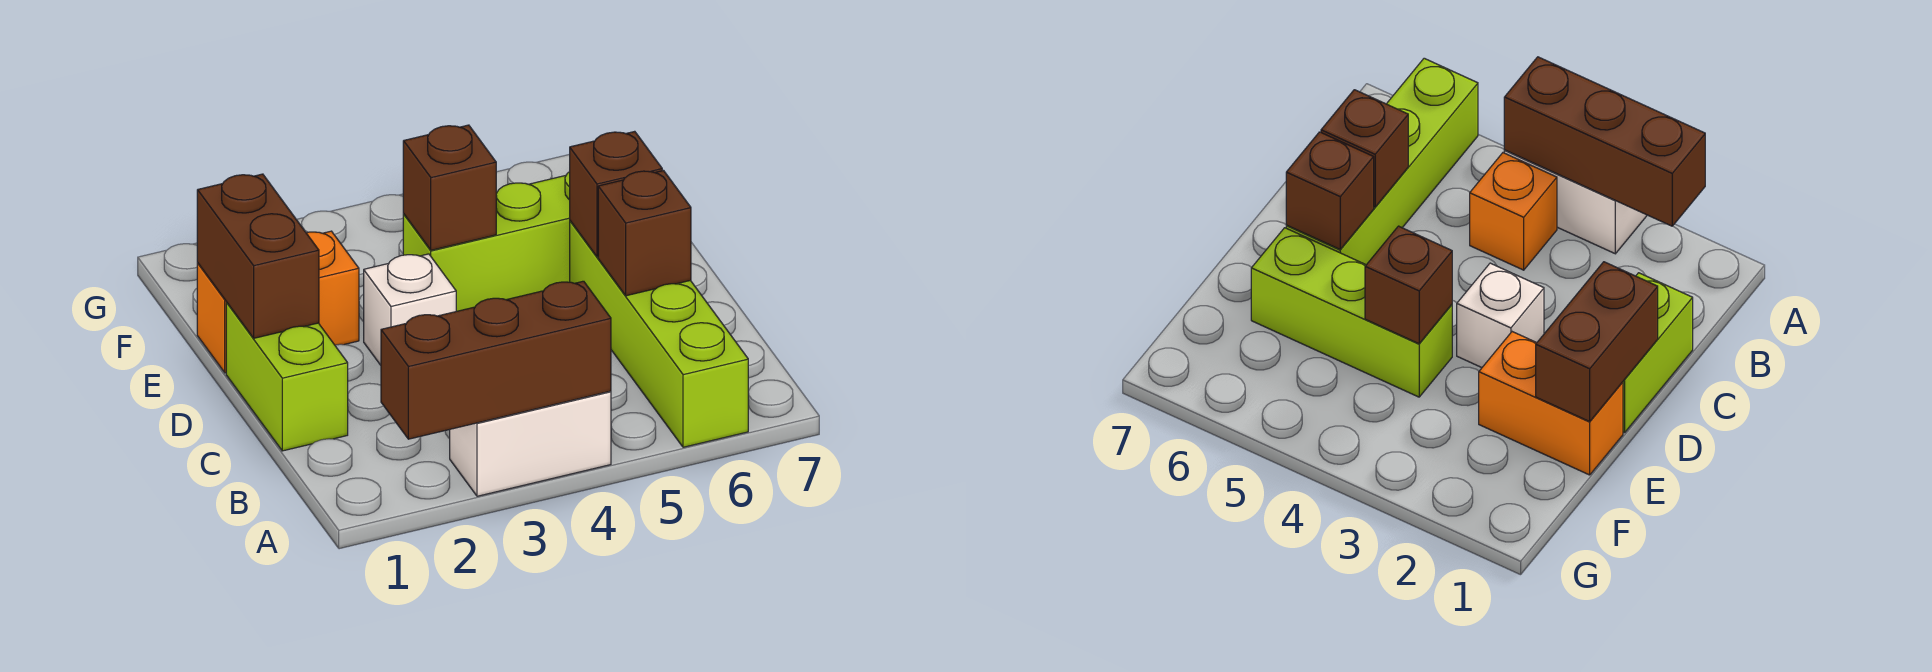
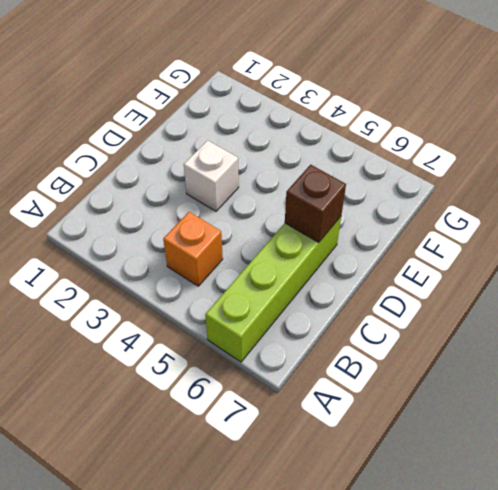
none -> white 1x2 brick [450,391,611,496]
none -> lime 1x2 brick [226,302,348,451]
none -> orange 1x2 brick [197,231,359,373]

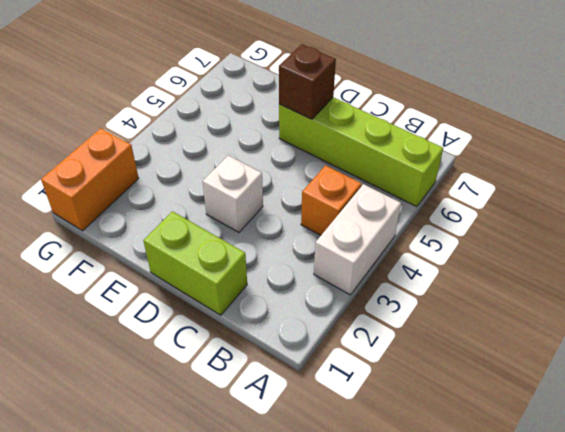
orange 1x2 brick [41,128,139,231] -> orange 1x2 brick moved to [197,231,359,373]
none -> lime 1x3 brick [403,172,570,311]
none -> brown 1x3 brick [381,281,611,439]
none -> brown 1x1 brick [598,171,691,296]

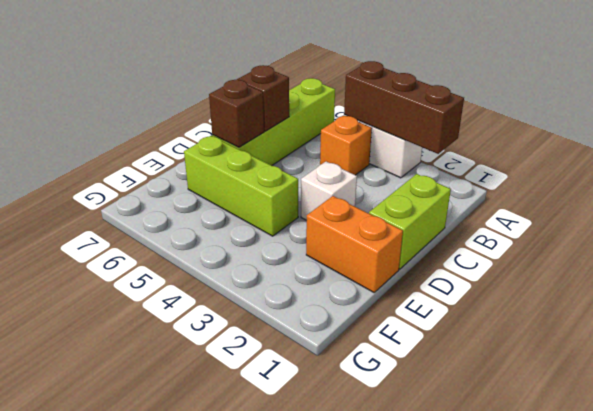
none -> brown 1x2 brick [197,174,319,338]
none -> brown 1x1 brick [403,125,496,250]

